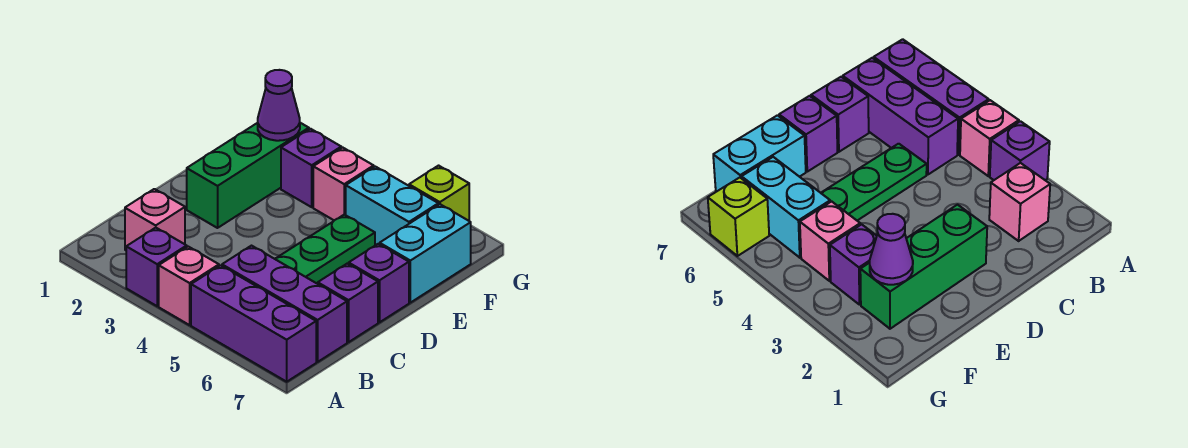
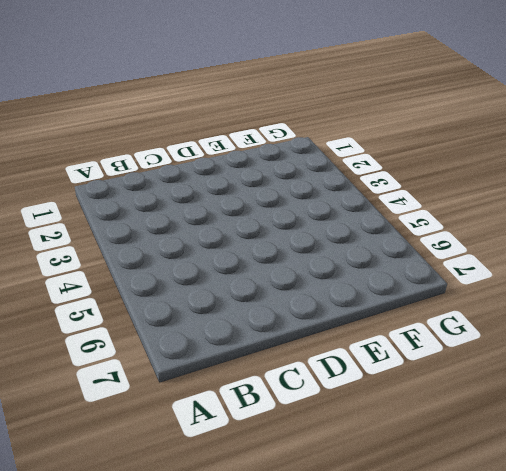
none -> purple 1x1 brick [126,228,187,306]
none -> pink 1x1 brick [159,247,219,325]
none -> purple 1x3 brick [191,265,316,382]

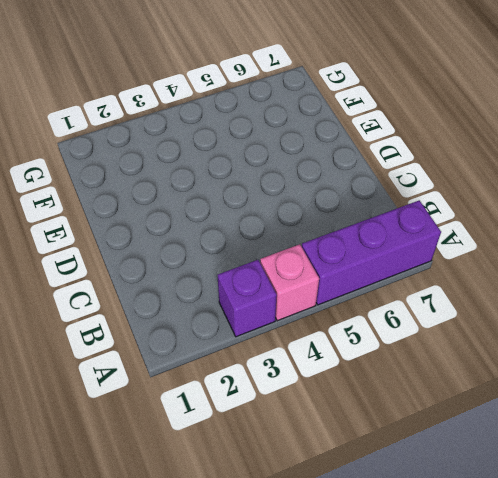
none -> pink 1x1 brick [125,189,185,250]
none -> purple 1x3 brick [222,246,347,362]
none -> green 1x3 plate [275,215,375,283]

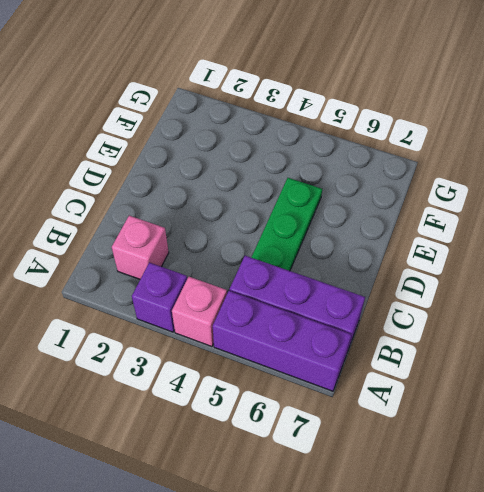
none -> purple 1x1 brick [318,264,378,342]
none -> green 1x3 brick [187,123,309,228]
none -> purple 1x1 brick [349,244,409,322]

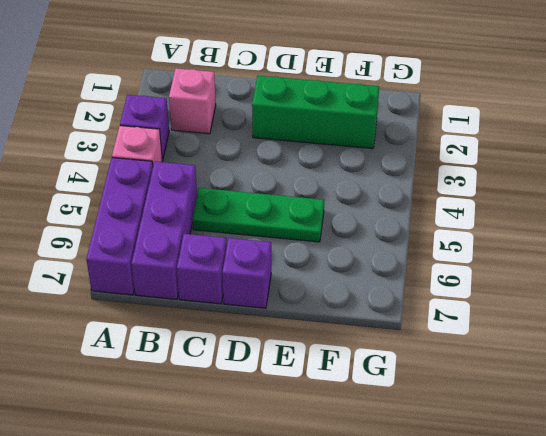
none -> cyan 1x2 brick [380,204,471,303]
none -> purple 1x1 brick [281,129,341,207]
none -> pink 1x1 brick [313,148,374,220]

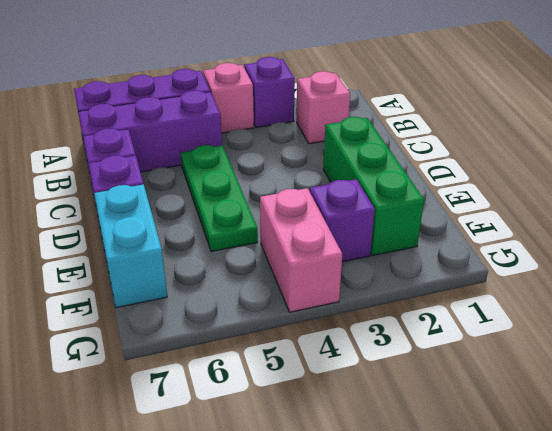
pink 1x2 brick [260,188,342,312] -> pink 1x1 brick [313,148,374,220]
none -> cyan 1x2 brick [346,167,438,245]
none -> lime 1x1 brick [409,166,469,221]
none -> purple 1x1 cone [258,70,300,141]

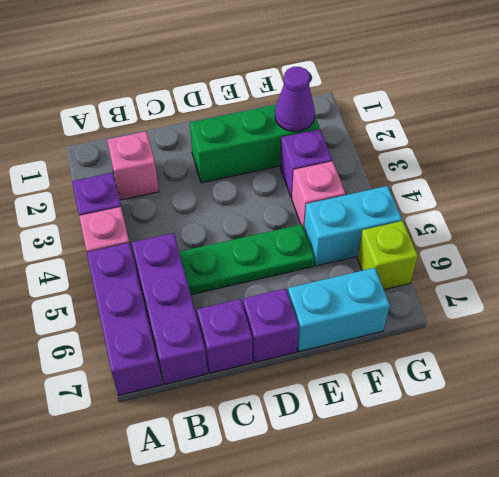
cyan 1x2 brick [304,186,402,266] -> cyan 1x2 brick turned to [346,167,438,245]

